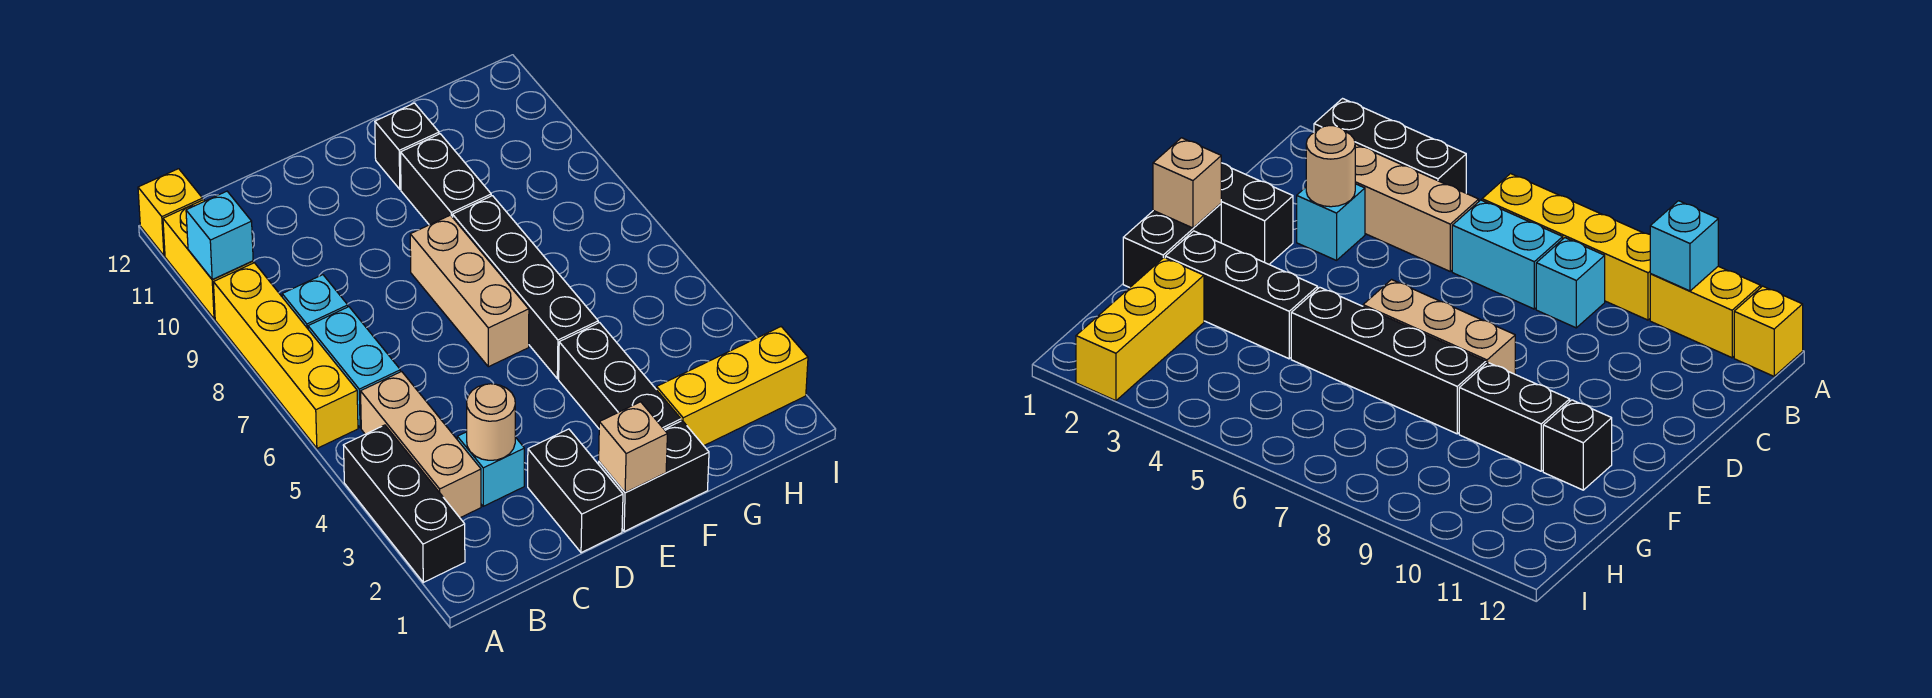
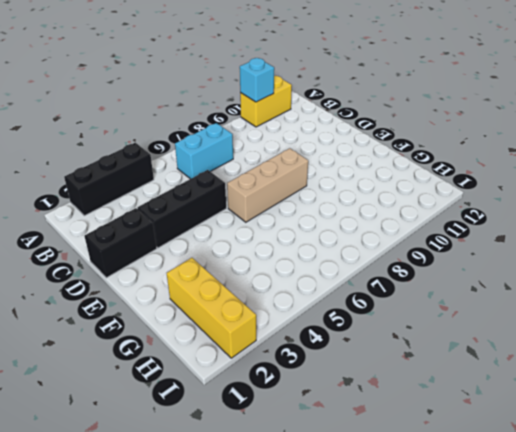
black 1x3 brick [138,170,226,248] -> black 1x3 brick moved to [559,323,681,429]
none -> yellow 1x4 brick [214,263,358,448]
none -> yellow 1x1 brick [138,169,203,256]
none -> tan 1x3 brick [361,371,481,518]

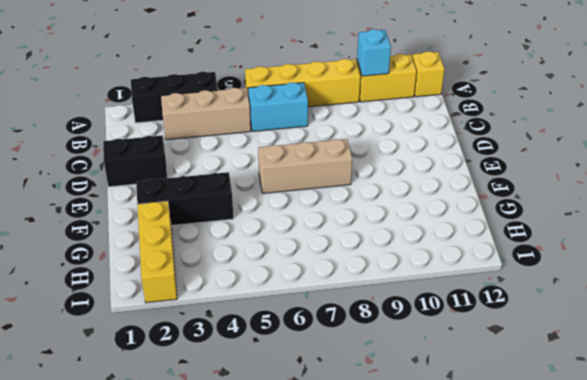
none -> cyan 1x1 brick [282,275,348,329]
none -> cyan 1x1 brick [457,432,524,506]
none -> black 1x2 brick [599,421,709,531]

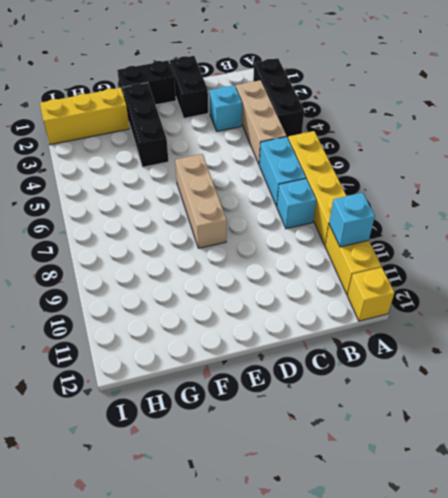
none -> black 1x4 brick [453,196,598,379]
none -> black 1x2 brick [401,134,491,225]
none -> black 1x1 brick [375,103,439,189]

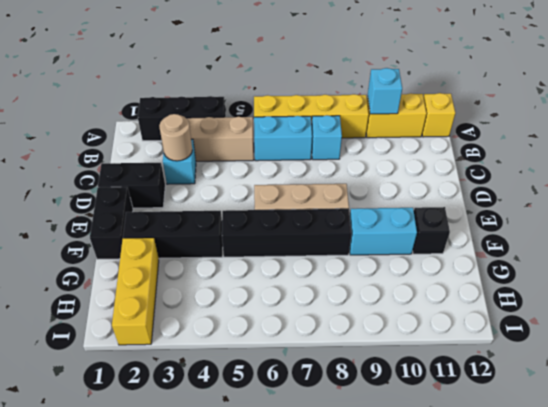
cyan 1x2 brick [350,208,417,255] -> black 1x2 brick [401,134,491,225]
none -> tan 1x1 brick [599,402,667,493]

